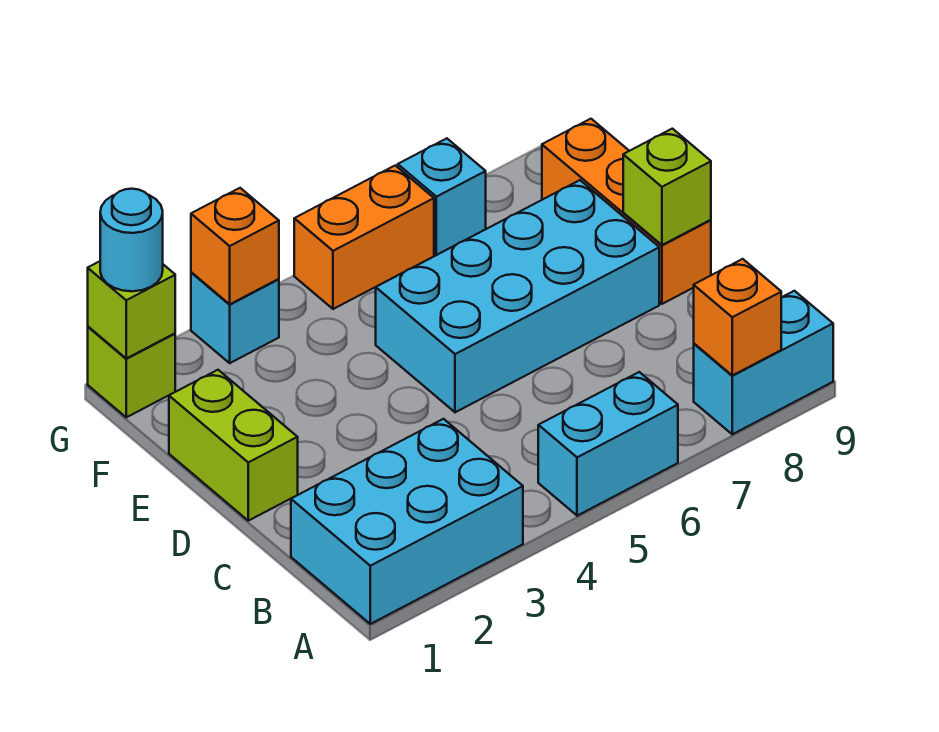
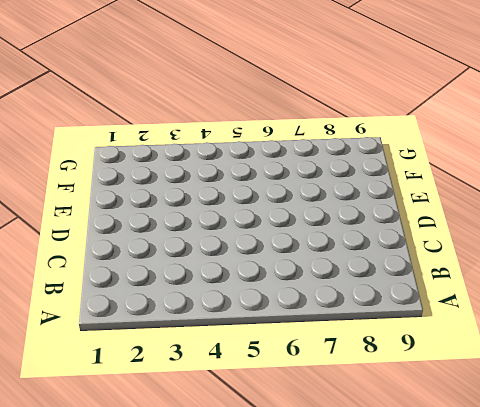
none -> cyan 2x3 brick [291,419,523,624]
none -> cyan 1x2 brick [538,372,678,516]
none -> cyan 1x2 brick [694,291,833,434]

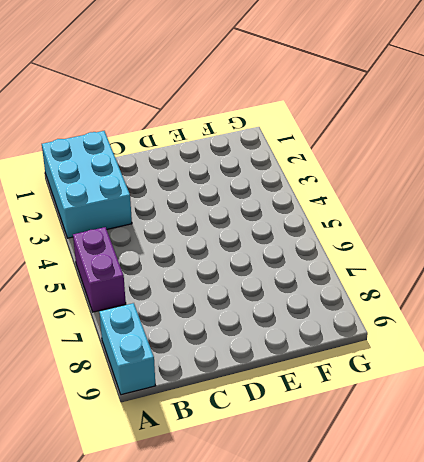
purple 1x2 brick [73,227,126,312] -> cyan 1x2 brick [538,372,678,516]
none -> lime 1x2 brick [169,370,298,521]
none -> cyan 2x4 brick [376,180,659,412]
none -> orange 1x3 brick [542,119,711,304]

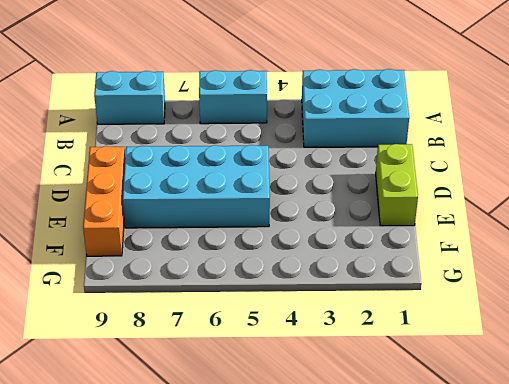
none -> lime 1x1 brick [88,327,175,417]
none -> cyan 1x1 brick [191,272,279,363]
none -> orange 1x2 brick [294,166,434,309]

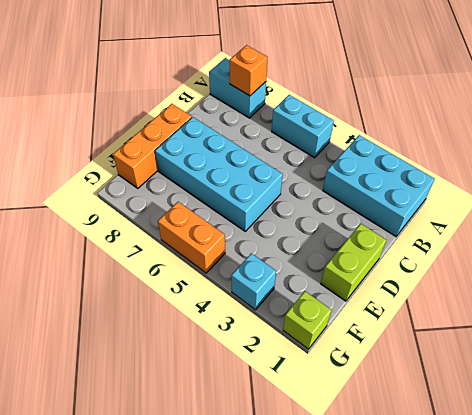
none -> cyan 1x1 brick [398,138,486,255]
none -> lime 1x1 brick [623,129,711,245]
none -> lime 1x1 brick [88,261,175,358]

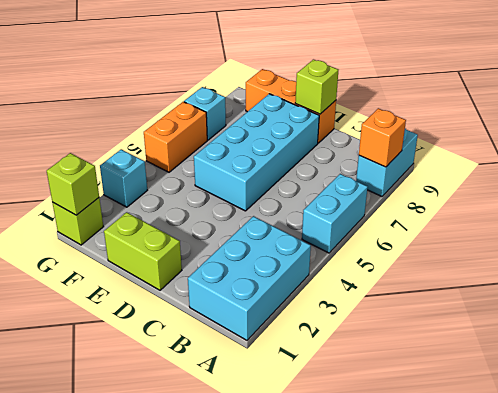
none -> orange 1x1 brick [191,188,279,304]
none -> cyan 1x1 round brick [100,189,163,291]

